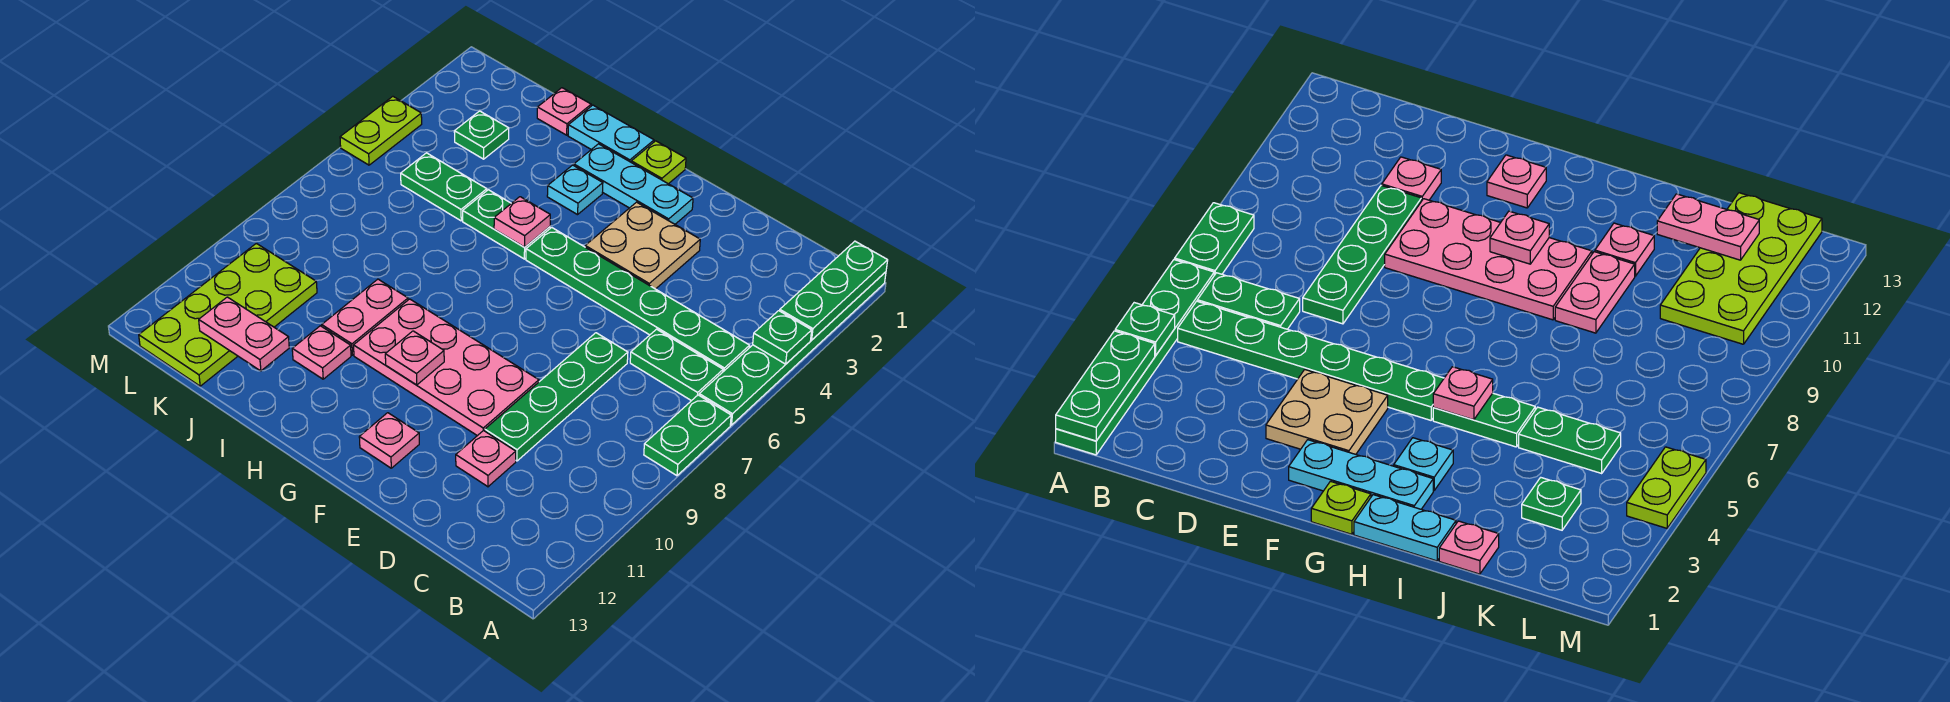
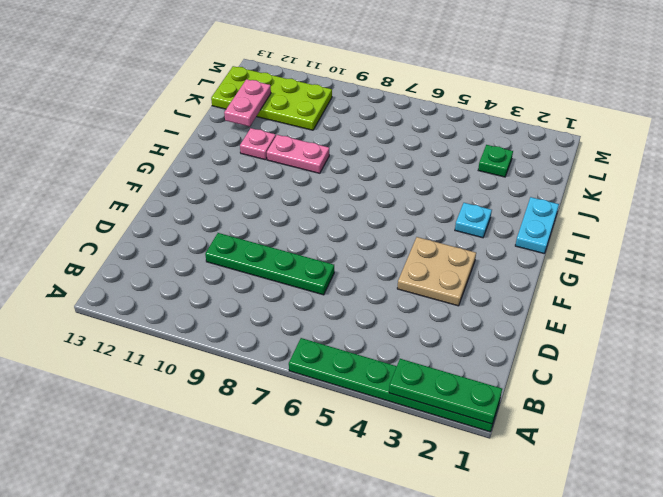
none -> green 1x2 plate [644,395,731,476]
none -> green 1x6 plate [526,228,750,372]
none -> green 1x2 plate [630,329,723,401]

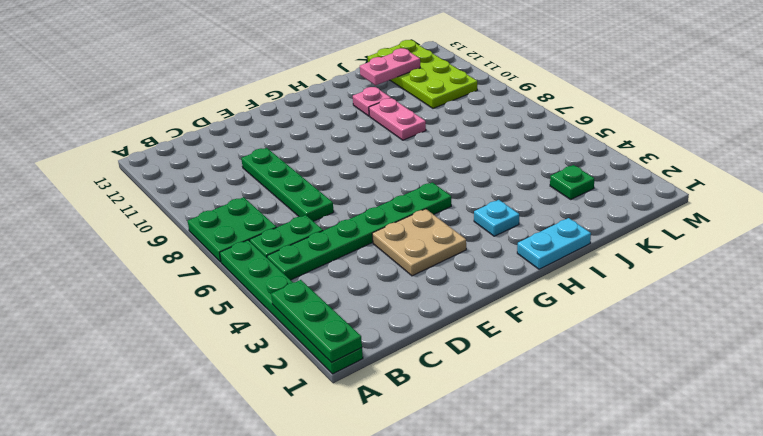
green 2x2 plate [188,197,277,262] -> green 1x2 plate [644,395,731,476]
none -> pink 1x1 plate [456,430,516,487]
none -> pink 2x4 plate [354,299,539,436]
none -> cyan 1x3 plate [574,144,693,224]

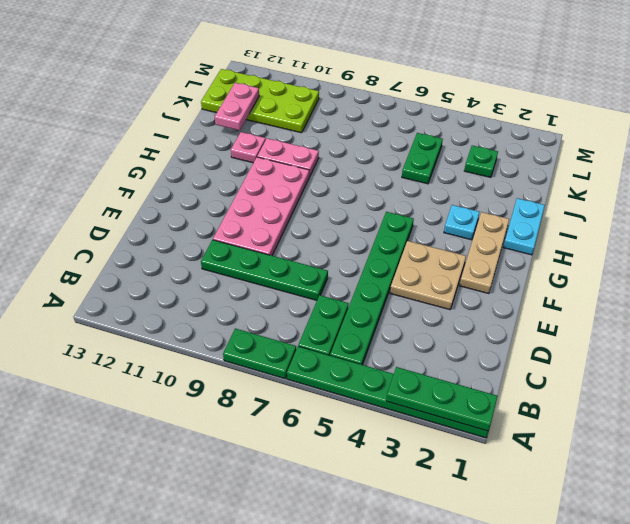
tan 1x3 plate [459,212,509,294] -> cyan 1x3 plate [574,144,693,224]
none -> pink 1x1 plate [456,430,516,487]
none -> pink 1x1 plate [359,413,419,468]
none -> lime 1x1 plate [631,141,686,184]

